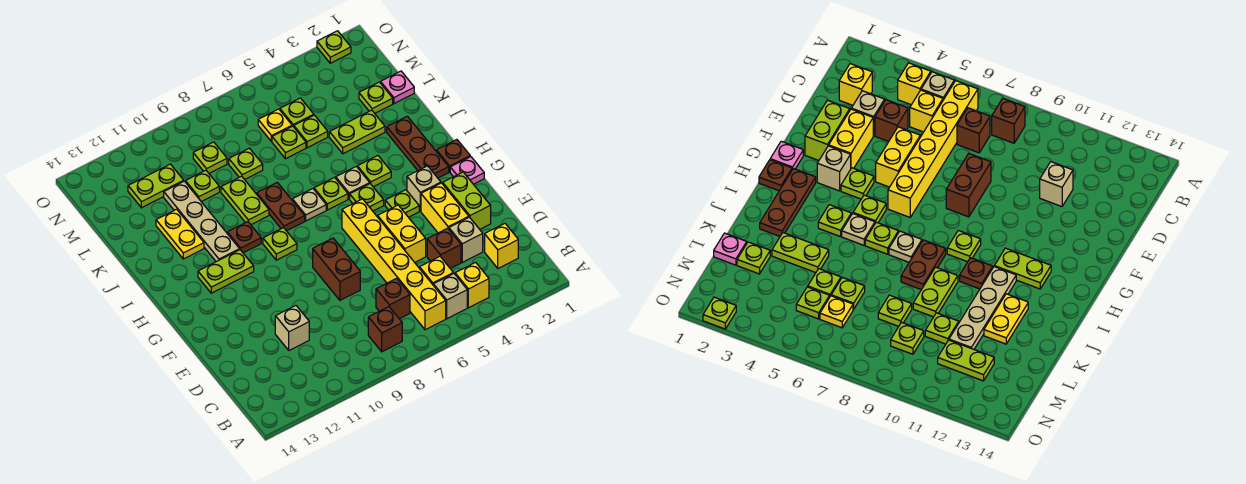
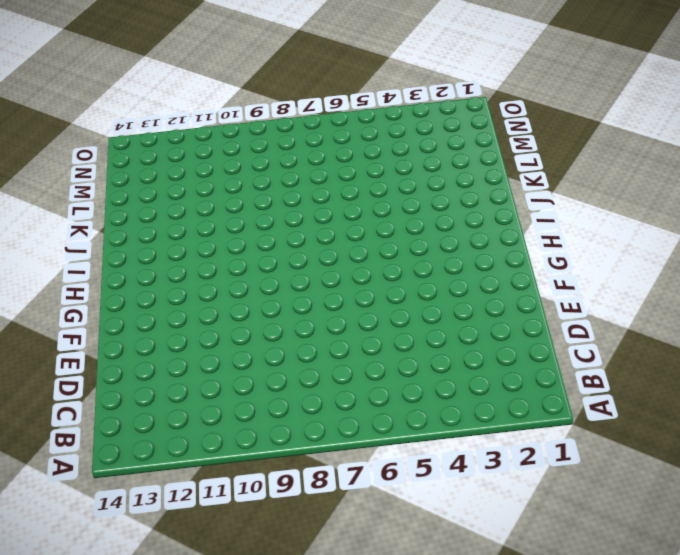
none -> yellow 1x1 brick [455,262,489,308]
none -> tan 1x1 brick [433,273,467,319]
none -> yellow 1x6 brick [342,199,446,330]
none -> brown 1x1 brick [368,307,402,352]

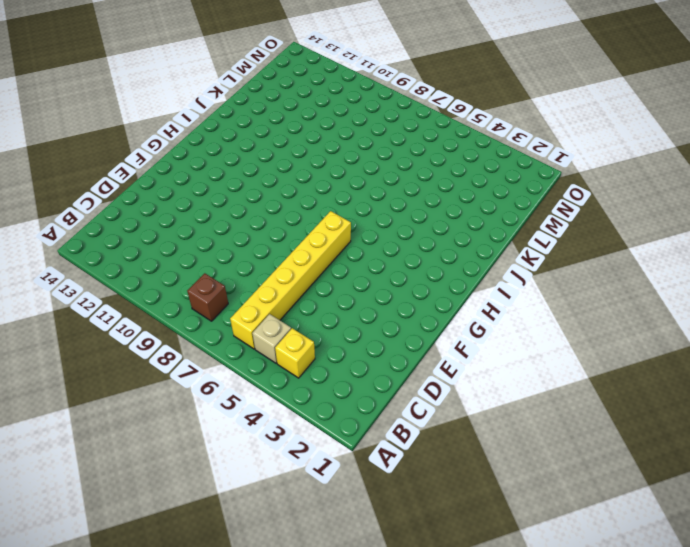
none -> yellow 1x1 brick [485,224,518,268]
none -> yellow 1x1 brick [420,257,453,284]
none -> brown 1x1 brick [376,278,410,319]
none -> tan 1x1 brick [449,217,483,262]

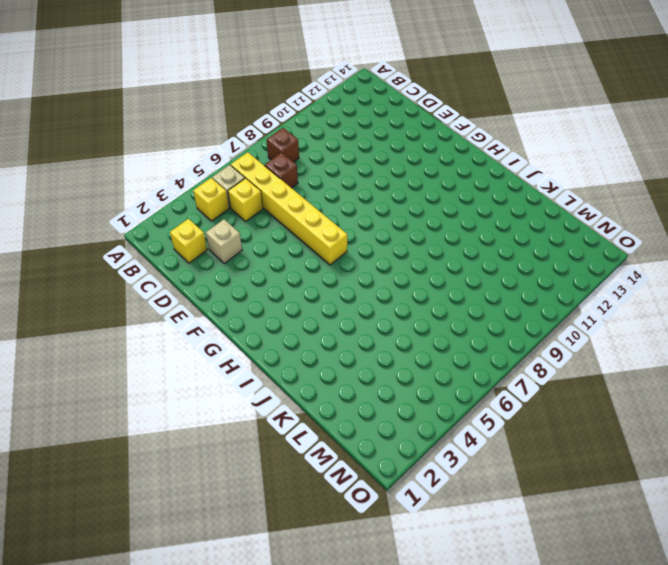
none -> brown 1x1 brick [427,228,461,269]
none -> tan 1x1 brick [275,306,309,350]
none -> lime 1x2 brick [443,172,491,229]
none -> yellow 1x2 brick [421,183,469,233]

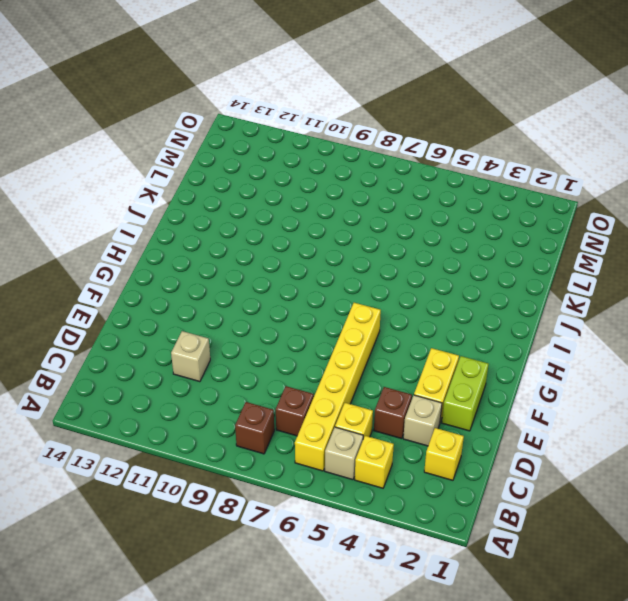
none -> yellow 1x2 brick [378,205,426,262]
none -> brown 1x2 brick [313,238,360,300]
none -> pink 1x1 plate [450,157,484,184]
none -> tan 1x1 brick [407,166,441,211]

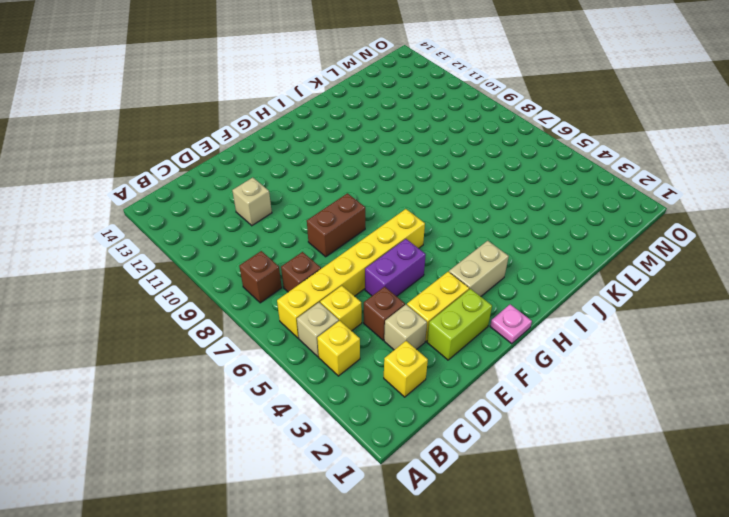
purple 1x2 brick [365,239,426,296] -> yellow 1x2 brick [378,205,426,262]
tan 1x2 brick [449,241,509,296] -> tan 1x1 brick [407,166,441,211]
none -> lime 1x1 plate [385,190,419,217]
none -> brown 1x1 plate [436,140,470,172]
none -> brown 1x3 plate [387,116,449,178]
none -> lime 1x1 plate [350,184,384,211]

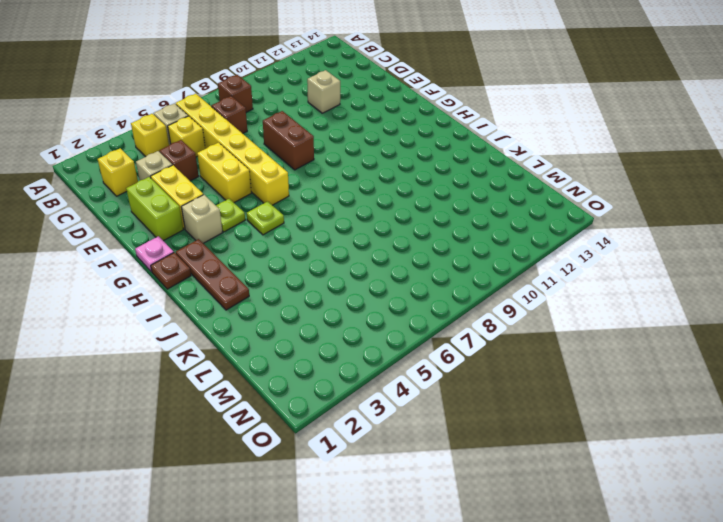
none -> lime 1x1 plate [263,228,297,260]
none -> lime 1x2 plate [198,250,254,293]
none -> lime 1x1 plate [357,156,391,187]
none -> tan 1x1 plate [336,167,370,199]

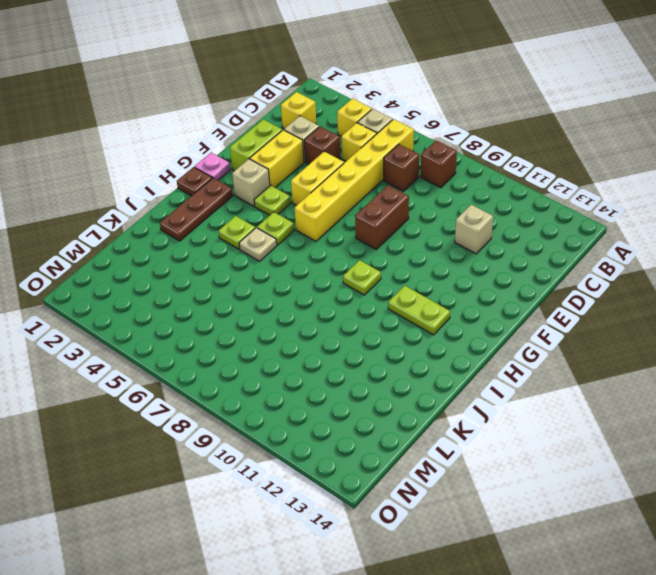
none -> lime 1x1 plate [314,177,348,210]
none -> tan 1x1 plate [292,189,326,221]
none -> brown 1x2 plate [257,182,305,231]
none -> brown 1x1 plate [227,222,261,253]

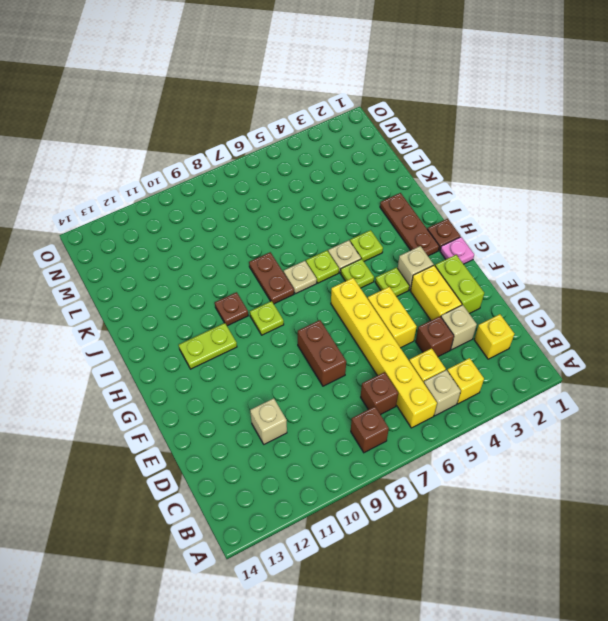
none -> tan 1x4 plate [164,181,240,262]
none -> lime 1x2 plate [221,176,269,225]
none -> yellow 1x2 plate [156,209,204,259]
none -> lime 1x2 plate [329,110,385,154]

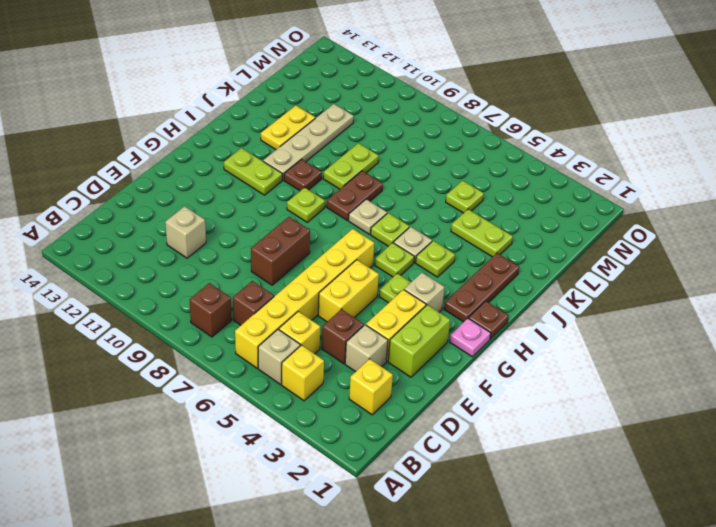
none -> pink 1x1 plate [381,71,414,104]
none -> lime 1x1 plate [359,82,393,113]
none -> lime 1x1 plate [272,126,306,159]
none -> lime 1x1 plate [229,148,263,180]

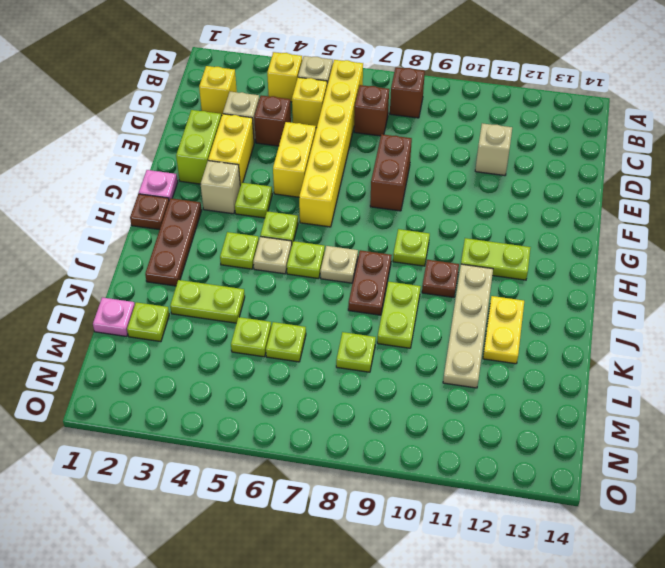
none -> lime 1x1 plate [185,170,219,202]
none -> lime 1x1 plate [280,98,314,127]
none -> yellow 1x1 plate [258,109,292,142]
none -> lime 1x1 plate [193,142,227,173]

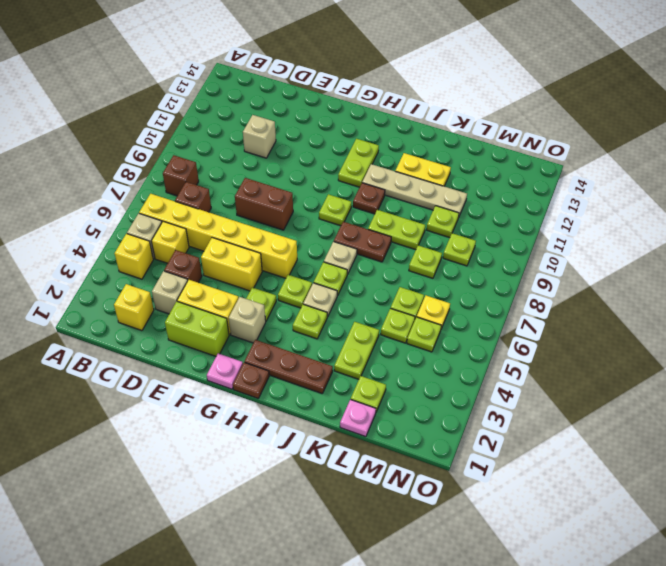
none -> lime 1x2 plate [128,164,184,208]
none -> lime 1x1 plate [317,31,351,63]

